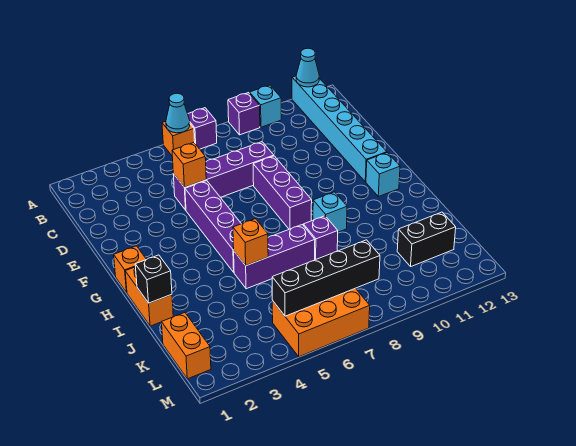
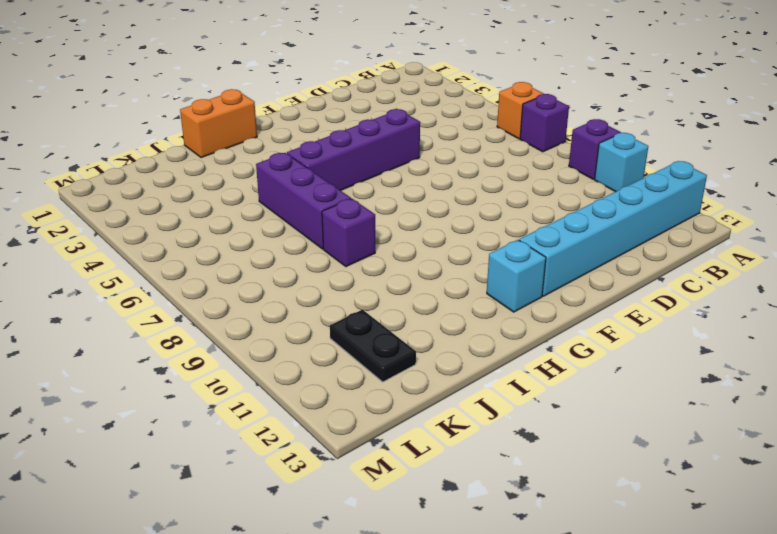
black 1x2 plate [330,310,416,382] -> black 1x2 brick [397,212,456,266]
none -> purple 1x4 brick [173,142,274,210]
none -> purple 1x3 brick [253,156,312,229]
none -> orange 1x1 brick [114,246,147,292]

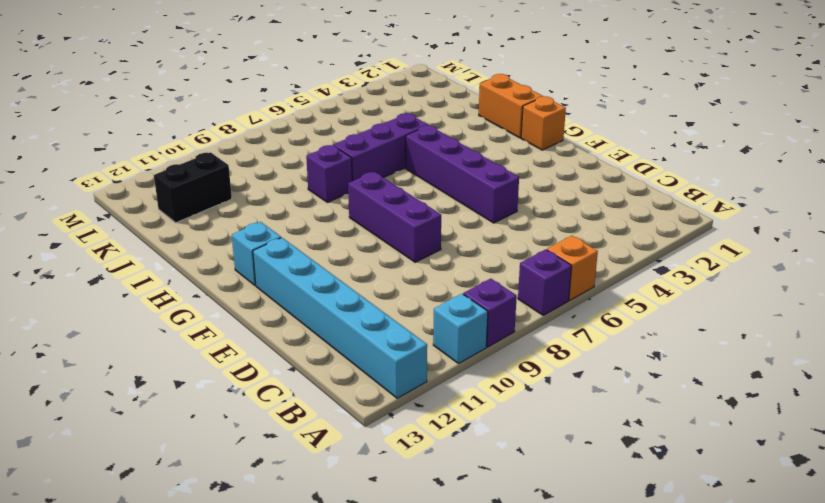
none -> purple 1x4 brick [173,142,274,210]
none -> cyan 1x1 brick [313,192,347,232]
none -> orange 1x2 brick [162,313,211,379]

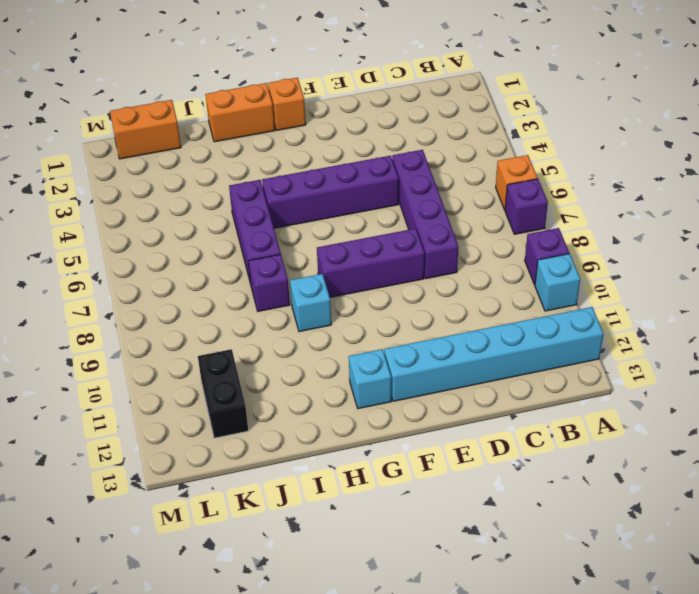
none -> orange 2x3 brick [272,288,370,357]
none -> cyan 1x1 cone [166,93,190,133]
none -> cyan 1x1 cone [296,48,319,87]

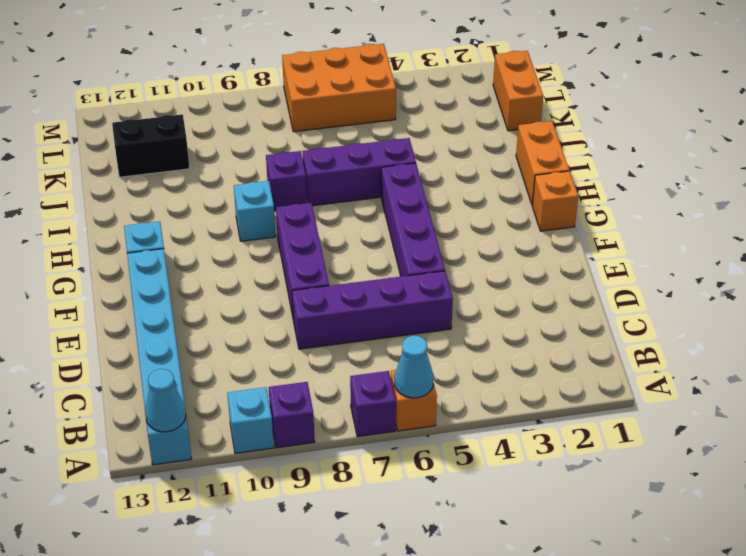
none -> orange 1x1 brick [172,143,206,187]
none -> black 1x1 brick [135,255,172,303]
none -> orange 1x1 brick [233,219,268,266]

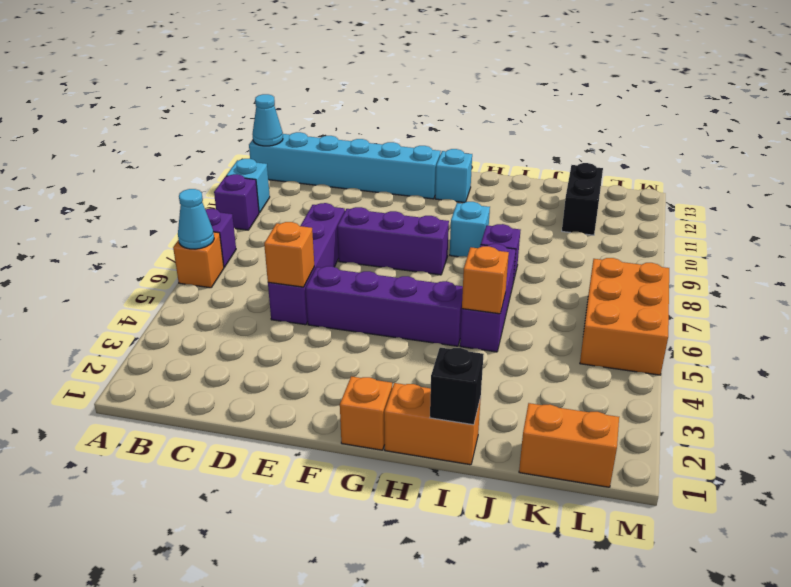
none -> black 1x4 brick [272,240,380,316]

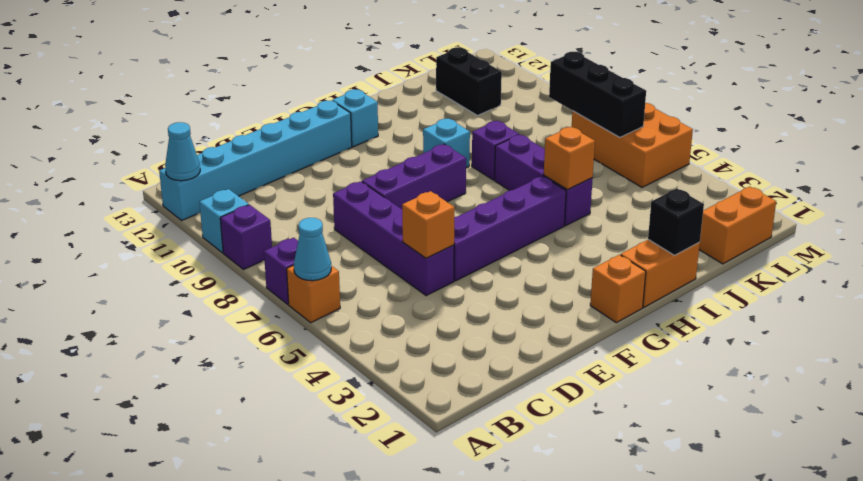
black 1x3 brick [549,52,646,138] -> black 1x4 brick [272,240,380,316]

